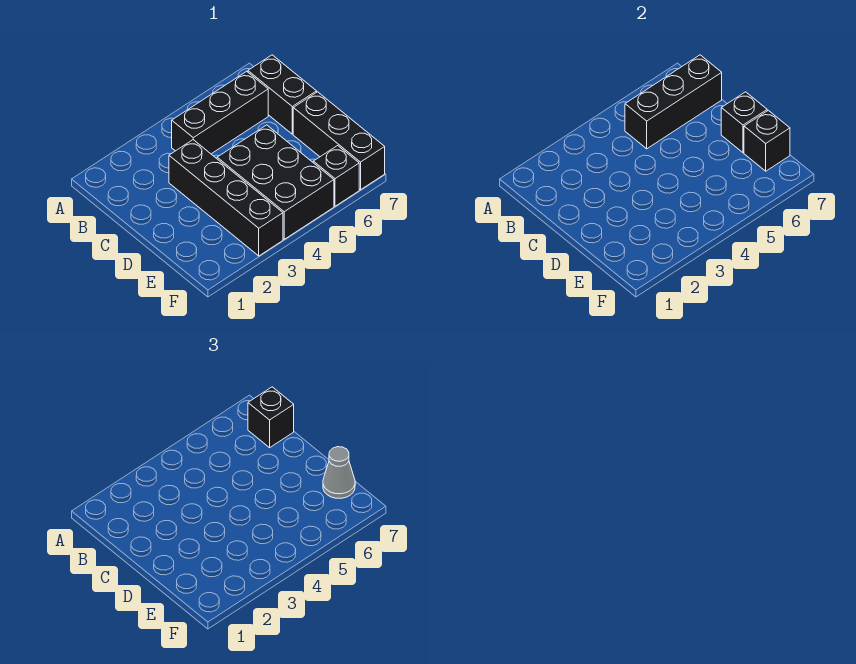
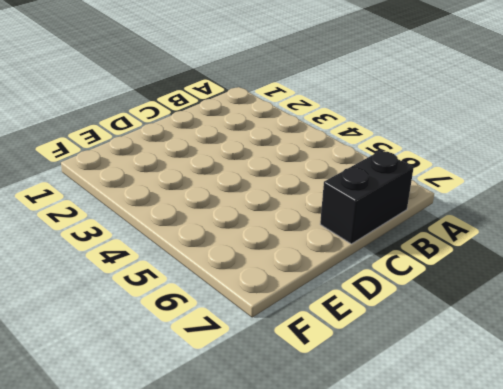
none -> black 1x3 brick [172,71,268,154]
none -> black 1x4 brick [169,140,283,256]

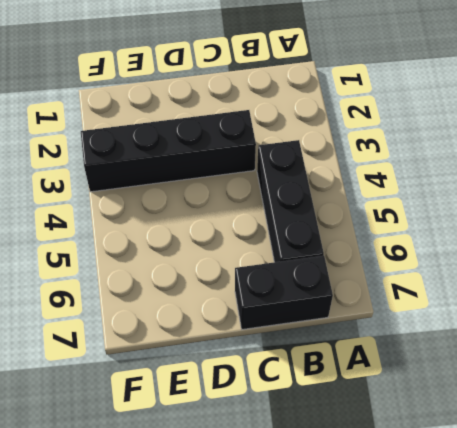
none -> black 2x3 brick [217,125,334,239]
none -> black 1x3 brick [293,92,385,190]

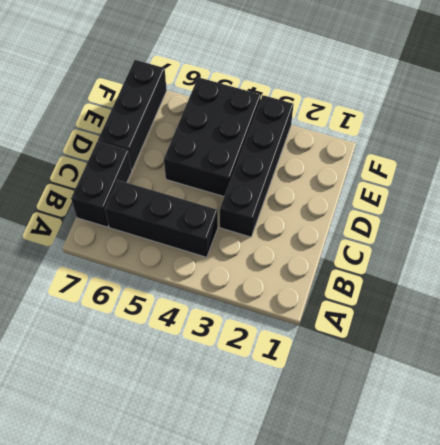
none -> black 1x1 brick [313,146,359,206]
none -> black 1x3 brick [625,55,722,149]

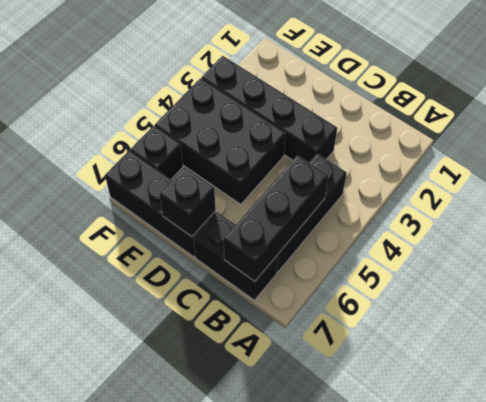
none -> black 1x1 brick [744,110,790,171]
none -> black 1x1 brick [248,387,294,448]

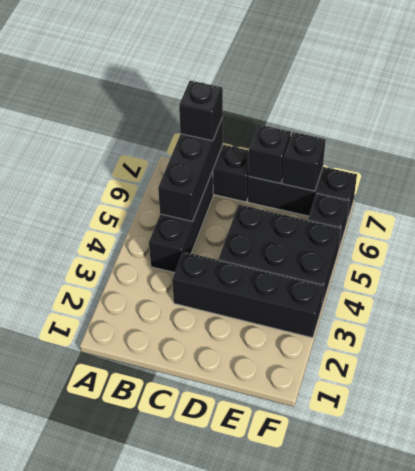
none -> grey 1x1 cone [323,447,355,498]

